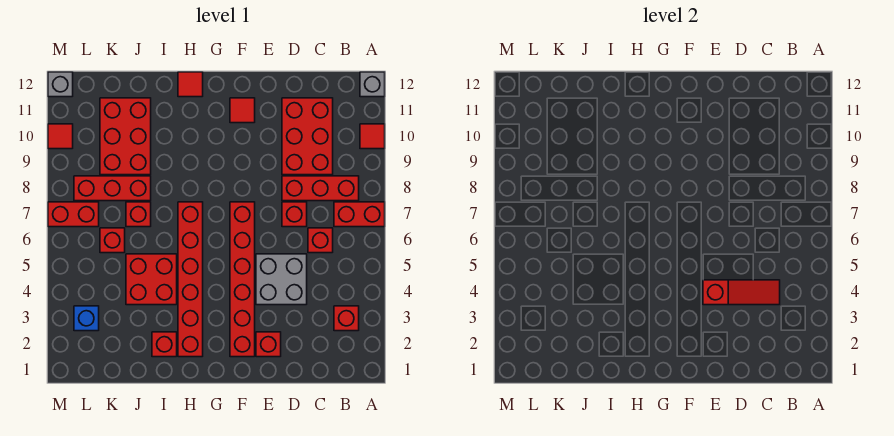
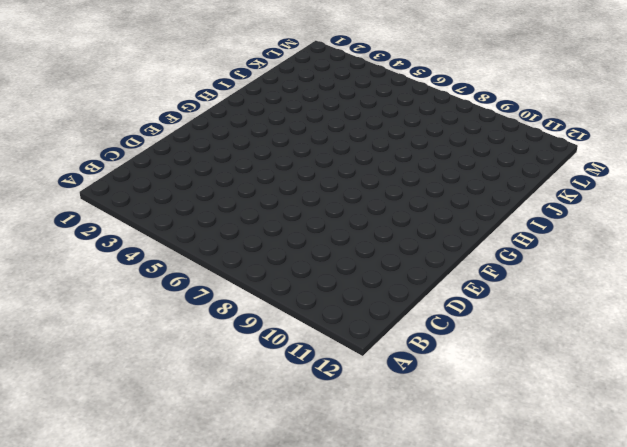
none -> red 1x2 brick [334,202,385,227]
none -> red 1x1 tile [360,124,385,149]
none -> grey 1x1 brick [360,72,385,97]

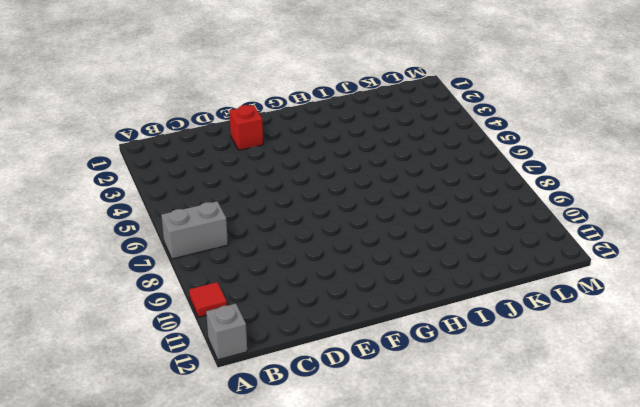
grey 1x2 brick [161,201,228,259] -> red 1x2 brick [334,202,385,227]
none -> red 1x1 brick [334,306,359,331]
none -> red 1x3 brick [282,176,359,201]
none -> red 1x1 brick [308,228,333,253]

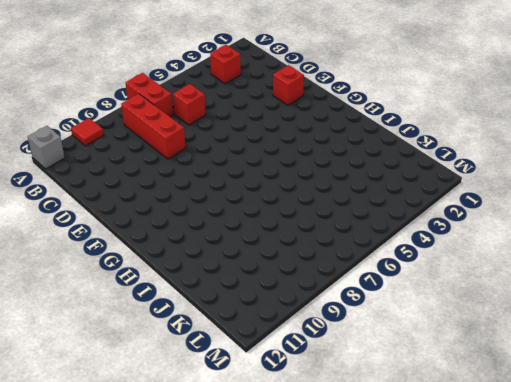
none -> red 2x3 brick [282,98,333,175]
none -> grey 2x2 brick [256,254,307,305]
none -> red 1x1 brick [282,202,307,227]

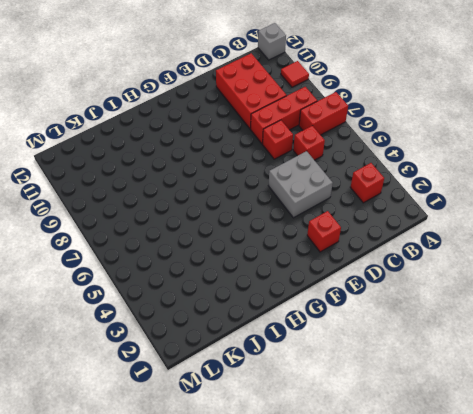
none -> red 1x6 brick [230,202,255,357]
none -> red 1x1 tile [230,98,255,123]
none -> red 1x6 brick [178,202,203,357]

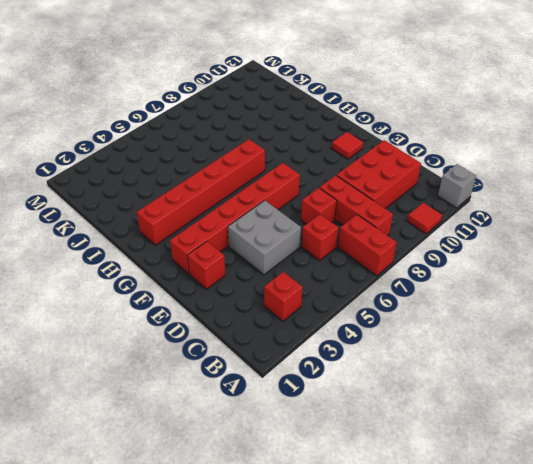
none -> red 1x1 tile [178,72,203,97]
none -> red 1x1 brick [152,332,177,357]
none -> red 2x2 brick [126,254,177,305]

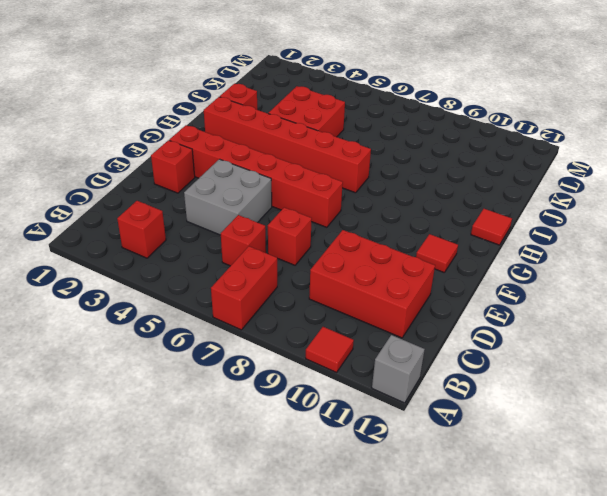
none -> red 1x3 brick [282,176,359,201]
none -> red 1x1 brick [126,202,151,227]
none -> red 1x3 brick [74,176,151,201]

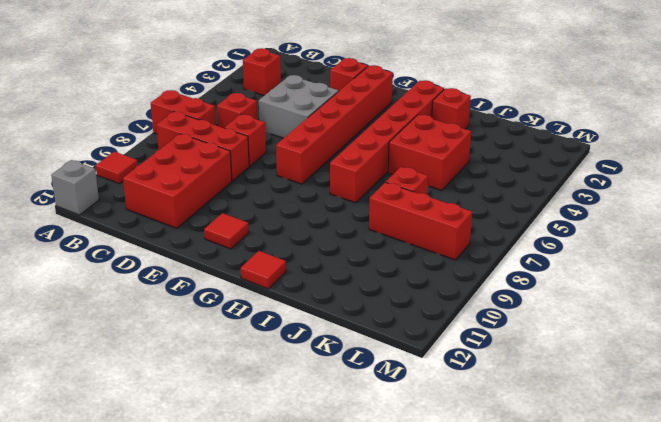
none -> red 2x3 brick [100,98,151,175]
none -> red 1x1 brick [100,228,125,253]
none -> blue 1x1 brick [74,306,99,331]

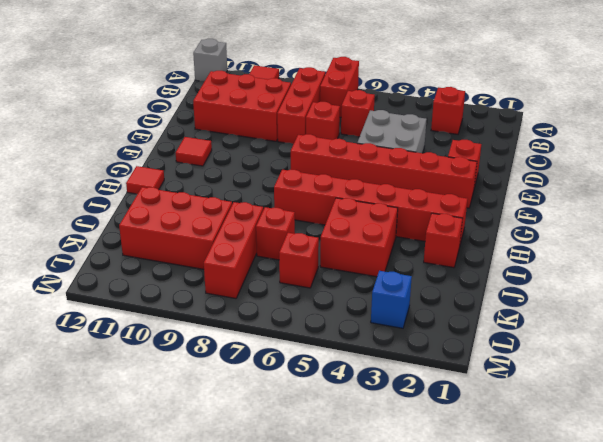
none -> red 1x2 brick [48,202,99,227]
none -> red 1x1 tile [48,124,73,149]
none -> grey 1x1 brick [48,72,73,97]

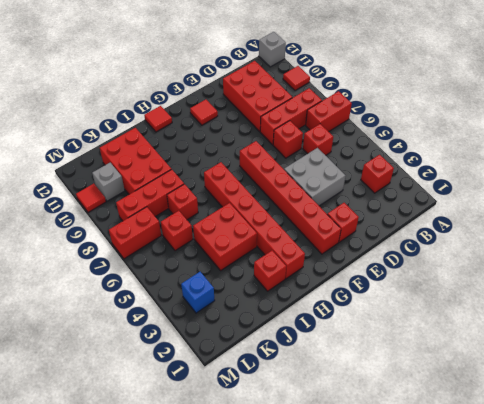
grey 1x1 brick [92,163,125,201] -> grey 1x1 brick moved to [48,72,73,97]
none -> red 1x3 slope [703,280,780,305]

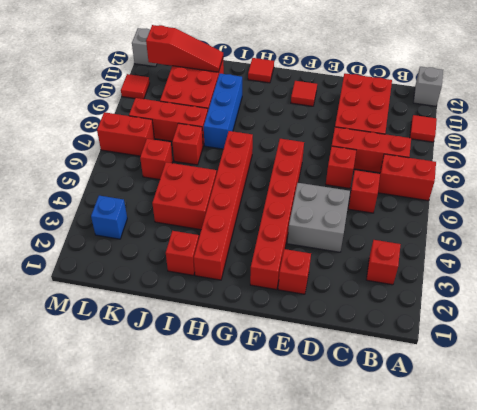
blue 1x3 brick [204,74,242,149] -> none
red 1x3 slope [146,25,223,72] -> red 1x3 slope moved to [703,280,780,305]

